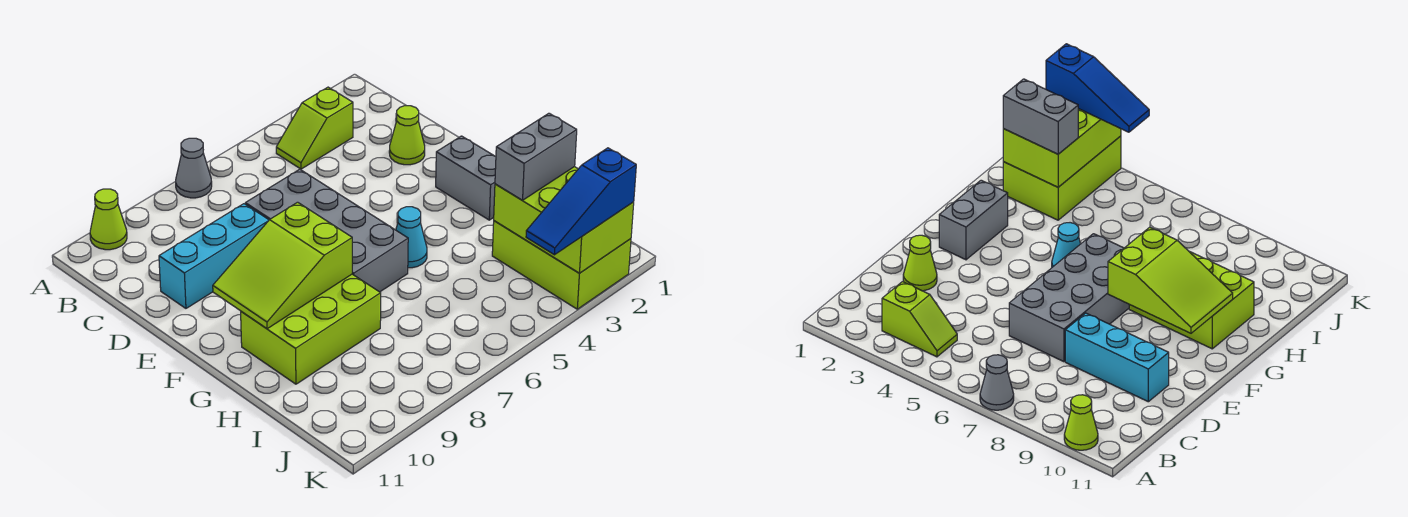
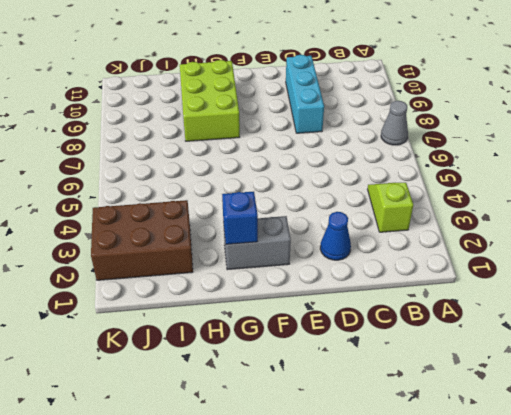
blue 1x1 cone [320,212,351,260] -> lime 1x1 cone [389,106,425,165]
blue 1x1 brick [222,192,258,244] -> none
brown 2x3 brick [91,200,193,280] -> lime 2x3 brick [492,221,631,309]
none -> lime 1x1 cone [90,189,127,250]
none -> grey 2x4 brick [245,169,408,292]
none -> cyan 1x1 cone [396,207,427,268]

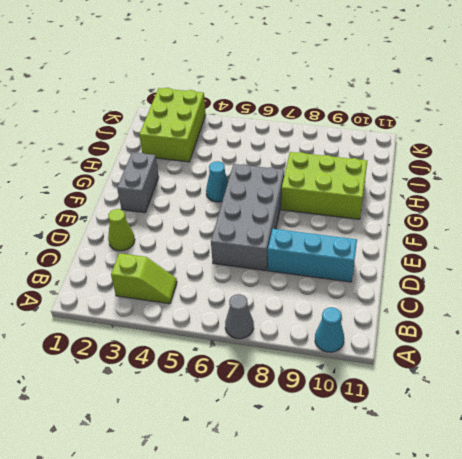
cyan 1x1 cone [315,307,344,352] -> lime 1x1 cone [90,189,127,250]
none -> lime 2x3 slope [213,202,352,329]
none -> lime 2x3 brick [494,167,634,273]
none -> grey 1x2 brick [495,113,577,200]

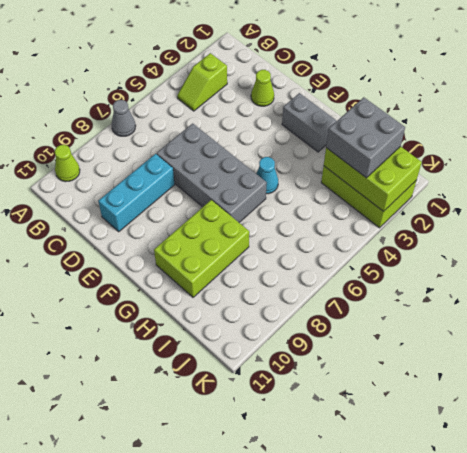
grey 2x2 brick [326,97,405,178] -> grey 1x2 brick [495,113,577,200]
none -> lime 2x3 slope [213,202,352,329]
none -> blue 1x3 slope [526,148,636,255]

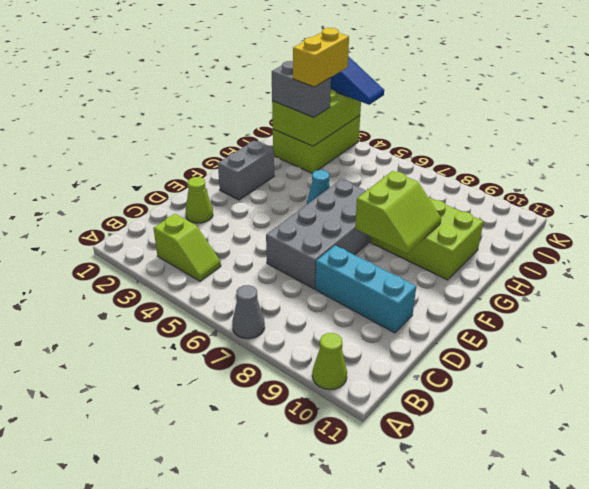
lime 2x2 slope [355,171,441,253] -> lime 2x3 slope [213,202,352,329]
yellow 1x2 brick [293,28,349,87] -> none

